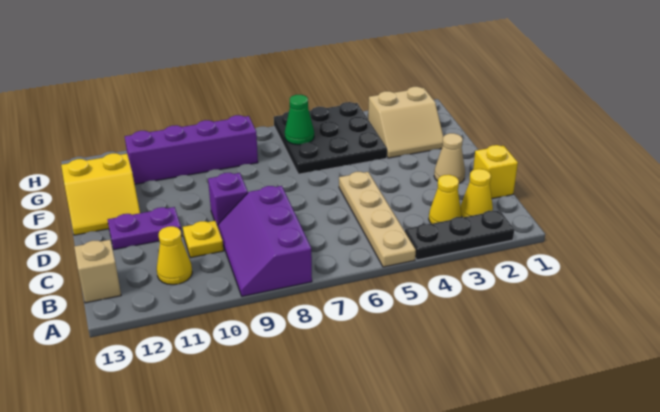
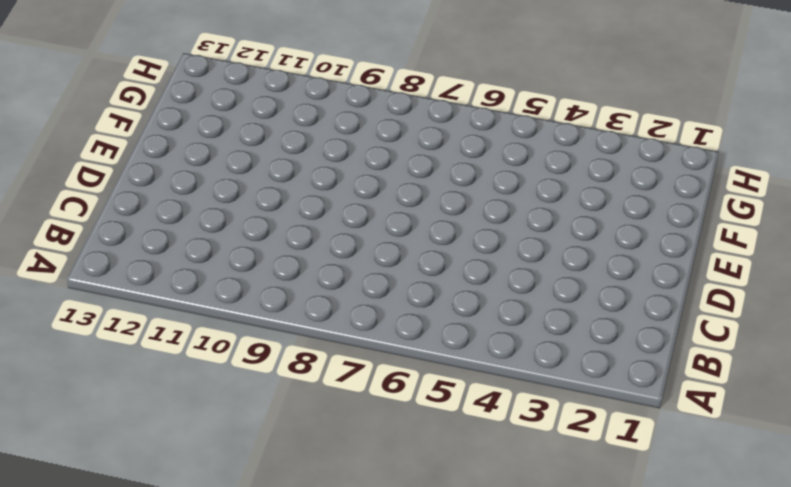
none -> black 1x3 plate [405,210,514,260]
none -> tan 1x4 plate [339,172,416,267]
none -> purple 2x3 slope [218,186,312,296]

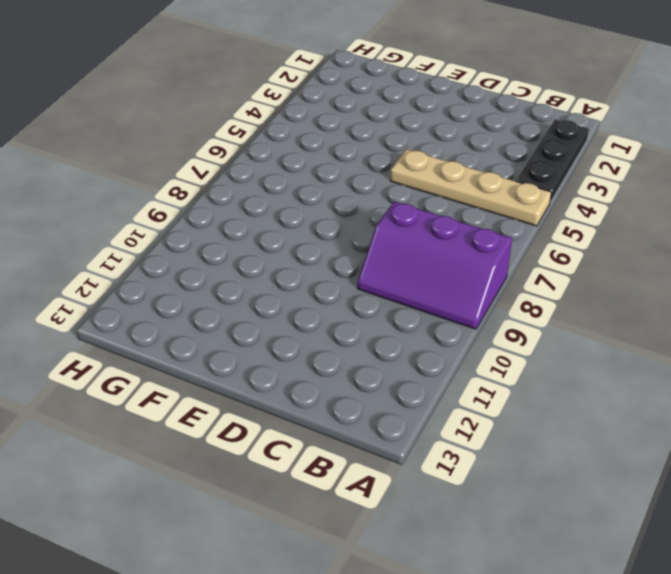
none -> yellow 1x1 cone [461,169,493,217]
none -> yellow 1x1 cone [429,175,462,224]
none -> yellow 1x1 cone [157,226,192,285]

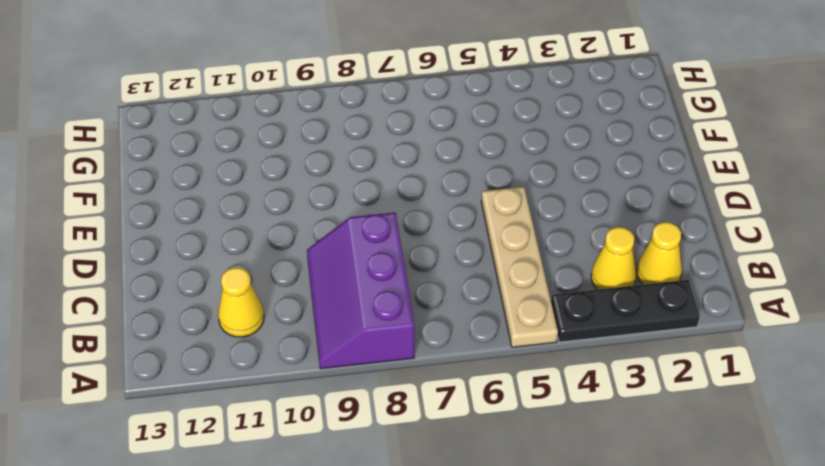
none -> tan 1x1 brick [74,240,121,303]
none -> yellow 1x1 brick [473,145,518,199]
none -> yellow 1x1 plate [183,221,224,258]

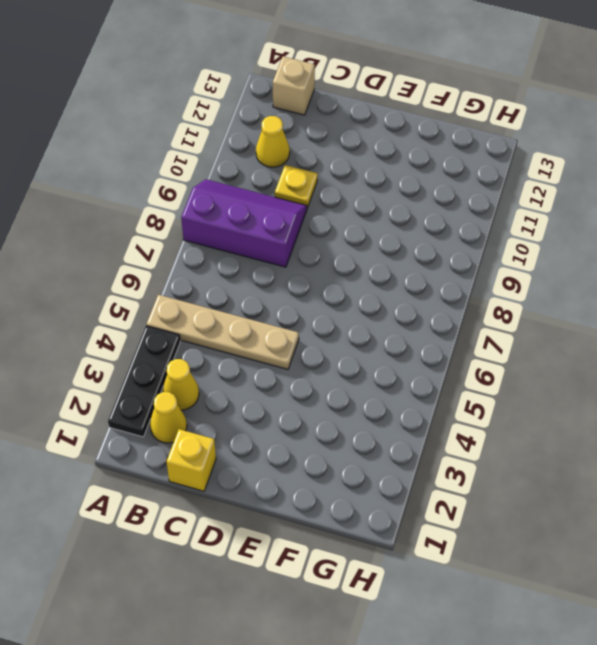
none -> tan 1x1 cone [434,133,465,183]
none -> purple 1x1 brick [208,173,248,226]
none -> purple 1x2 plate [108,207,182,250]

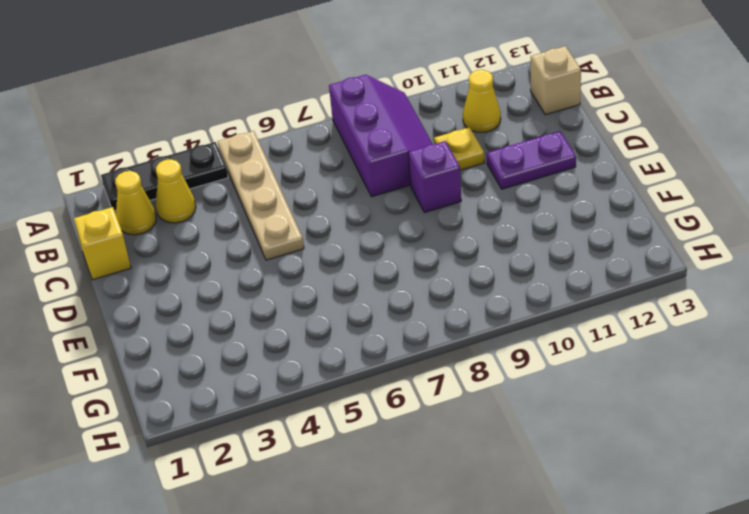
none -> tan 1x1 cone [434,133,465,183]
none -> yellow 2x2 slope [61,153,140,235]
none -> tan 2x2 slope [368,87,443,158]

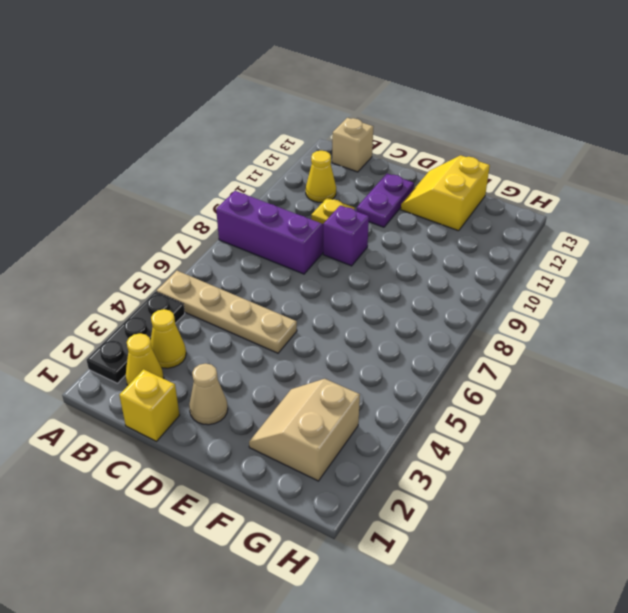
none -> black 3x3 plate [274,102,387,174]
none -> purple 1x4 brick [125,115,258,184]
none -> green 1x1 cone [285,95,314,145]

